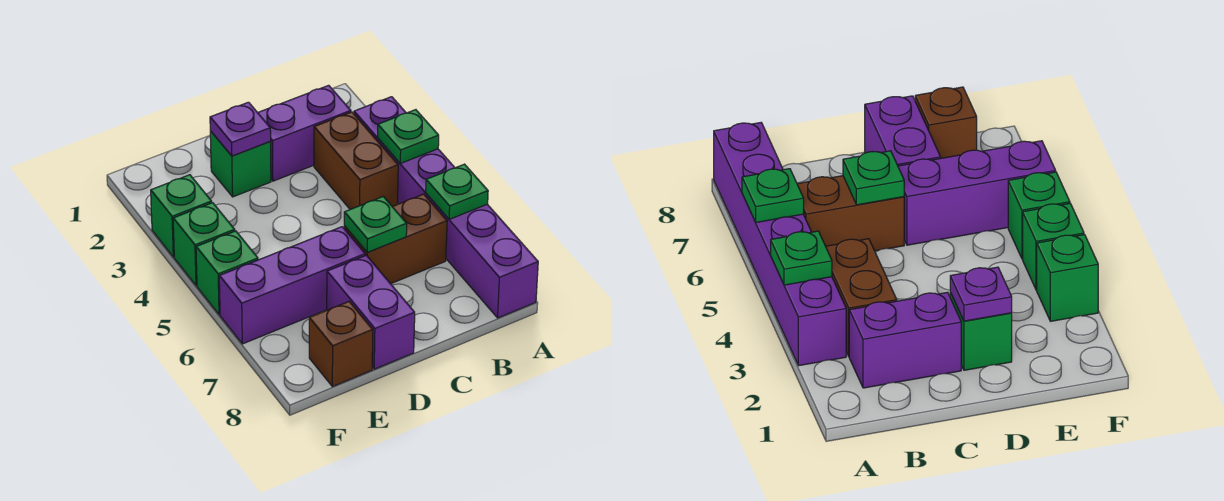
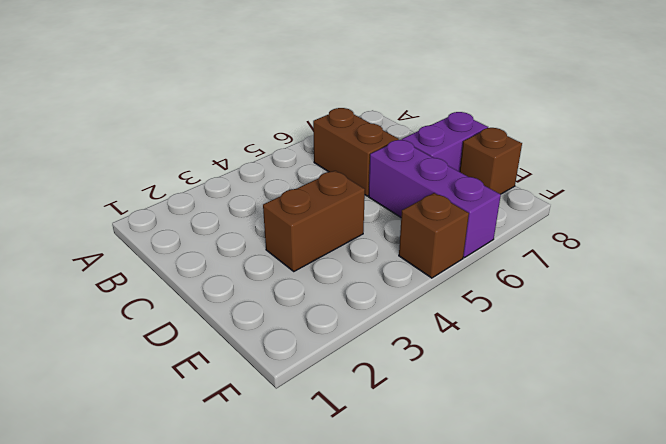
brown 1x2 brick [263,171,365,271] -> brown 1x2 brick moved to [314,112,398,209]
brown 1x1 brick [399,193,469,278] -> green 1x1 brick [196,231,258,315]
none -> purple 1x6 brick [354,97,538,318]
none -> purple 1x2 brick [258,85,351,181]
none -> green 1x1 brick [210,131,271,197]

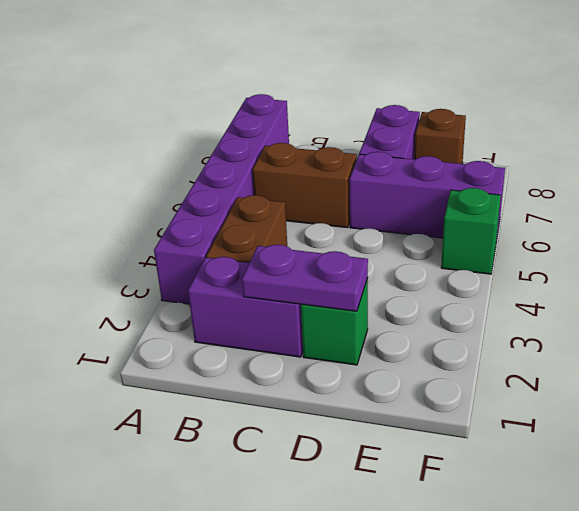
purple 1x2 plate [242,245,368,311] -> purple 1x1 plate [210,102,271,156]
none -> green 1x1 brick [151,175,212,257]
none -> green 1x1 brick [173,203,235,286]
none -> green 1x1 plate [378,110,439,163]

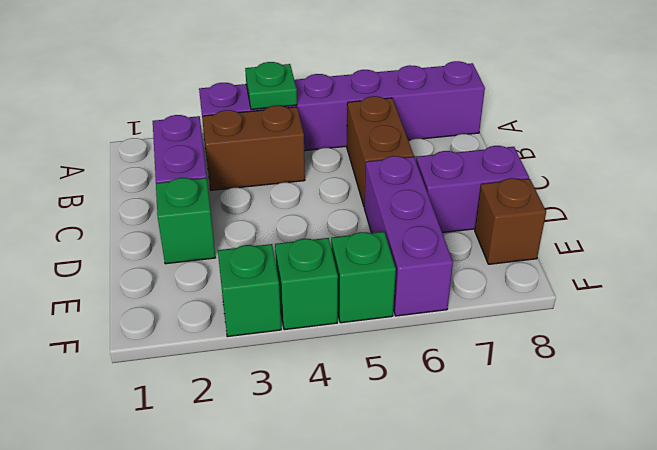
none -> green 1x1 plate [426,164,488,219]
none -> green 1x1 plate [344,196,407,252]
none -> purple 1x1 plate [210,102,271,156]

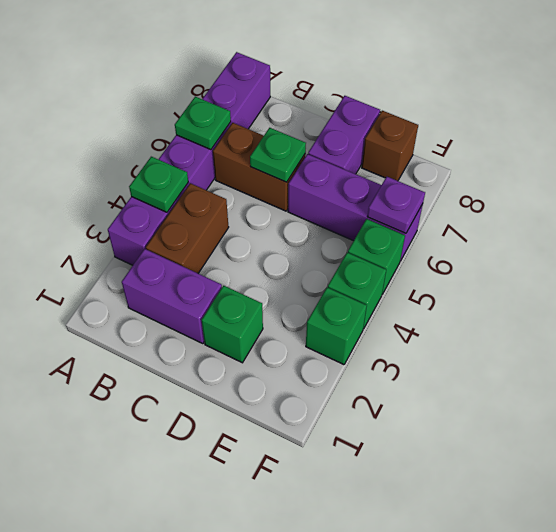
purple 1x1 plate [367,177,425,233] -> purple 1x1 plate moved to [210,102,271,156]

